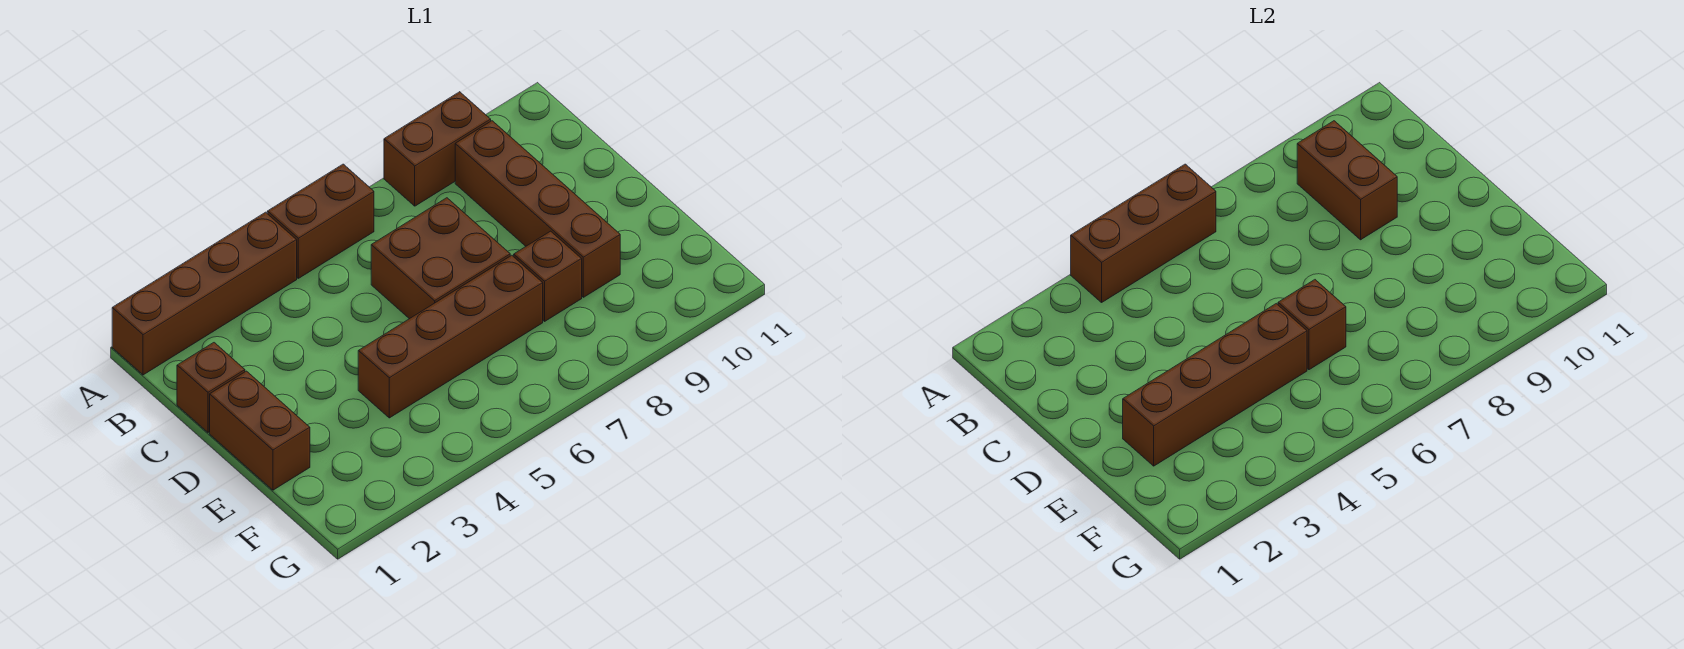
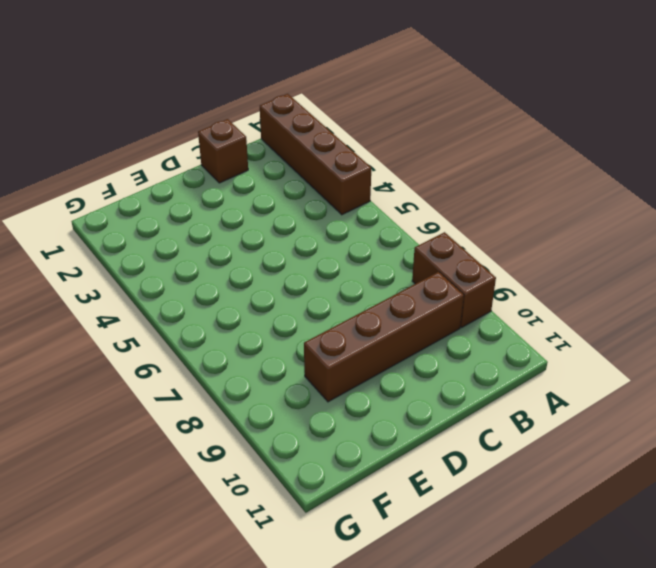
none -> brown 1x2 brick [267,164,374,278]
none -> brown 2x2 brick [371,198,510,319]
none -> brown 1x2 brick [210,371,310,490]

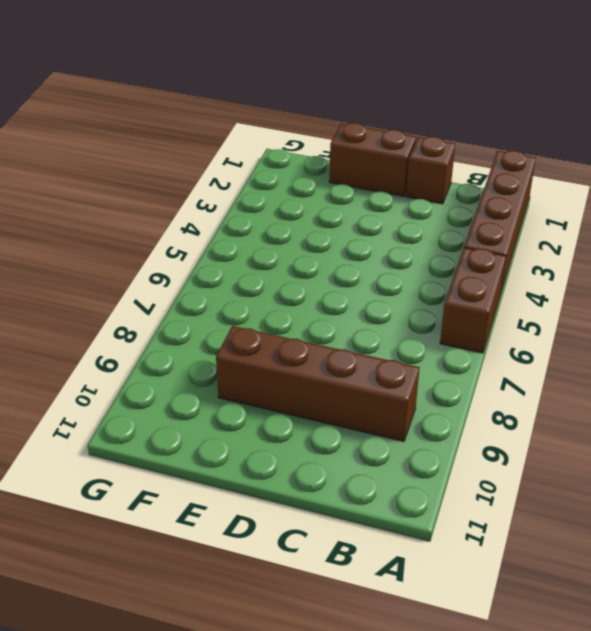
none -> brown 1x2 brick [384,92,491,206]
none -> brown 2x2 brick [371,198,510,319]
none -> brown 1x4 brick [358,255,543,418]

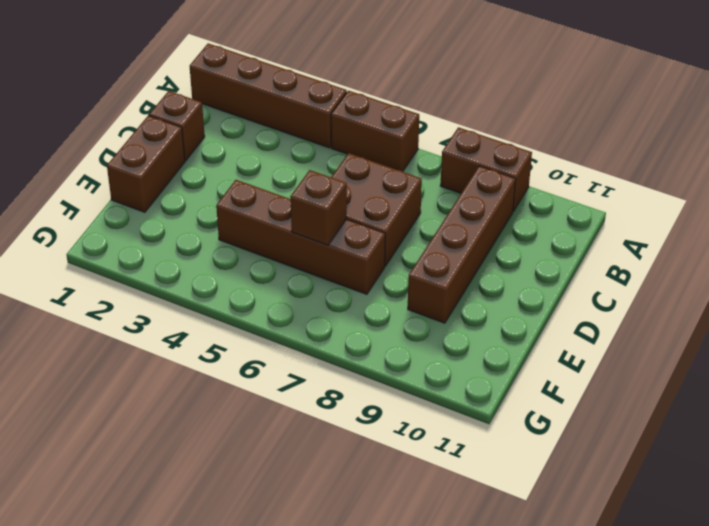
none -> brown 1x1 brick [514,231,582,321]
none -> brown 1x3 brick [1071,164,1216,302]
none -> brown 1x2 brick [1297,121,1397,240]

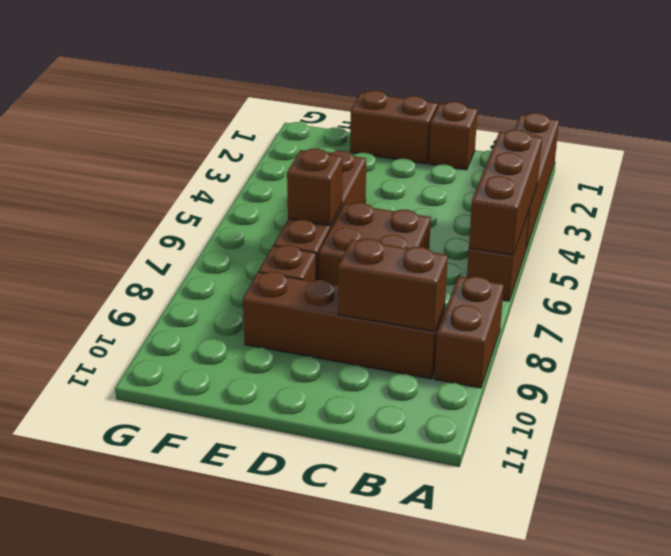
none -> brown 1x4 brick [1123,304,1307,466]

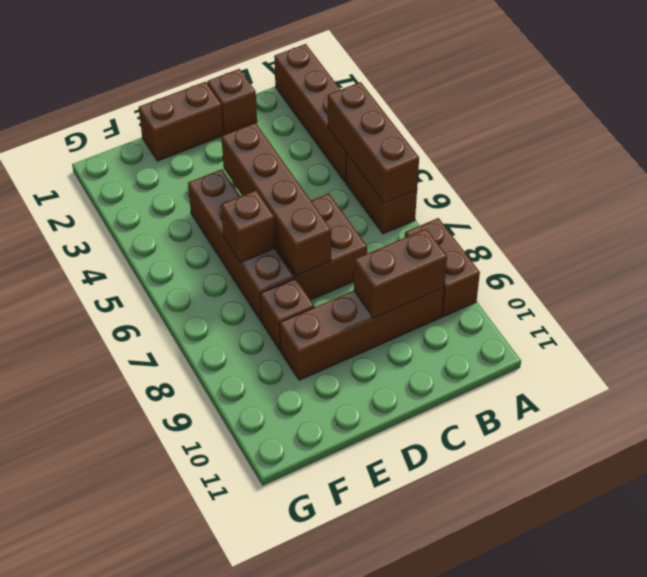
brown 1x4 brick [221,123,331,276] -> brown 1x4 brick moved to [1123,304,1307,466]

